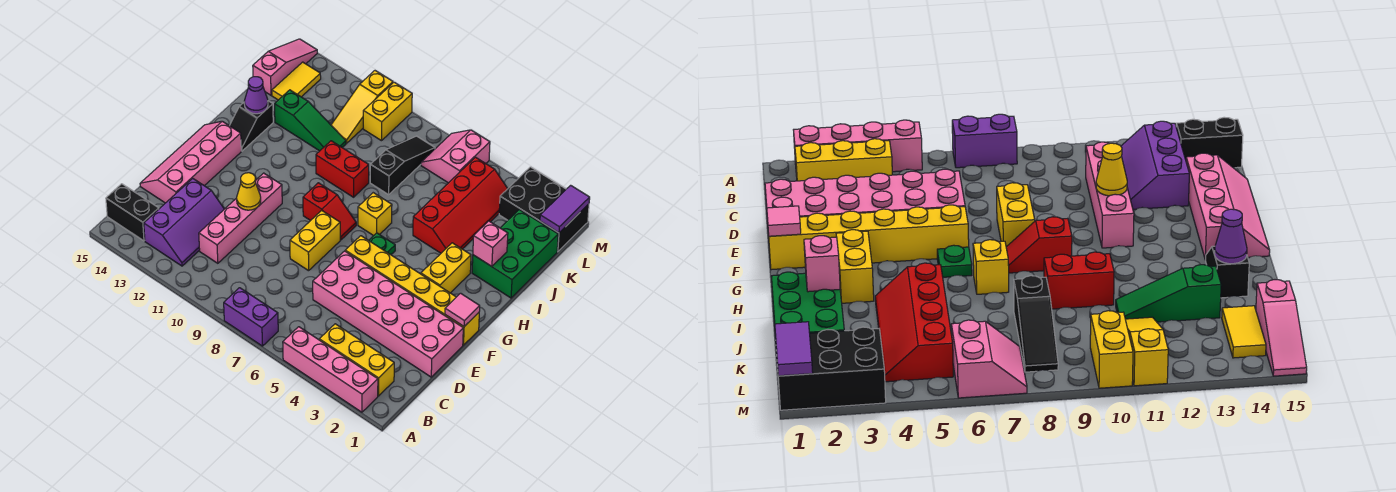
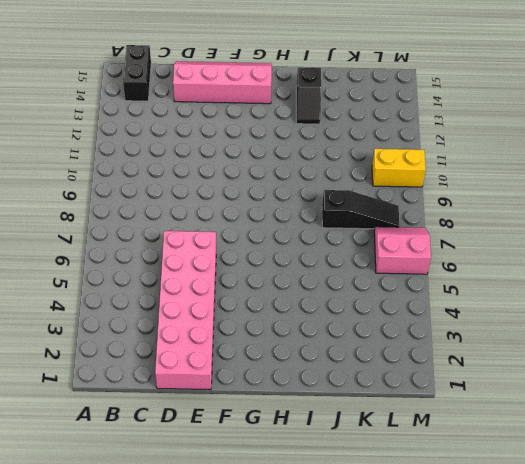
black 1x2 slope [296,67,321,124] -> black 1x2 slope turned to [229,101,273,151]
none -> pink 1x4 brick [283,327,378,412]
none -> purple 1x2 brick [224,288,278,346]
none -> yellow 1x3 brick [319,324,394,396]
none -> purple 2x3 slope [144,178,224,266]

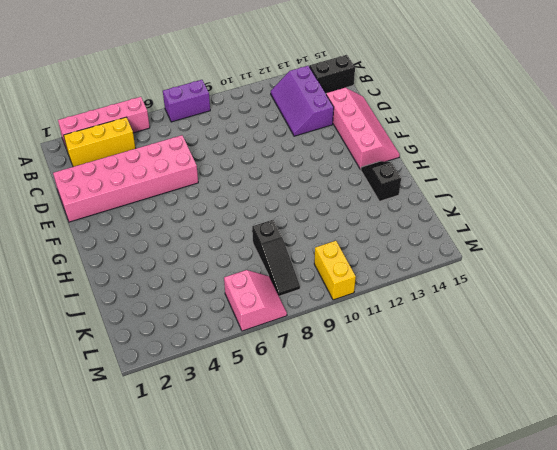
none -> pink 1x4 brick [199,173,282,263]
none -> yellow 1x2 brick [290,210,340,271]
none -> yellow 1x6 brick [345,236,479,345]
none -> yellow 1x2 brick [421,243,471,293]

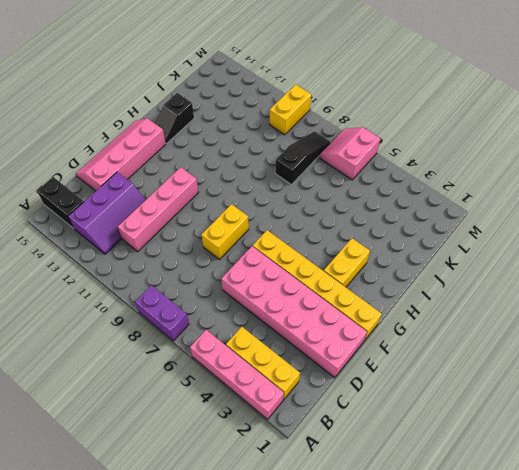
none -> green 1x1 plate [369,233,395,255]
none -> red 1x2 slope [303,183,356,240]
none -> yellow 1x1 brick [358,193,392,236]
none -> green 2x3 brick [472,210,558,298]

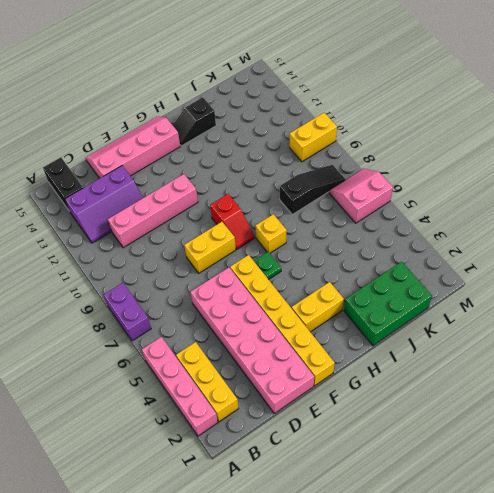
none -> red 2x4 slope [413,157,508,253]
none -> red 1x2 brick [316,141,369,197]
none -> green 1x3 slope [275,90,346,151]
none -> yellow 1x3 slope [331,71,393,143]

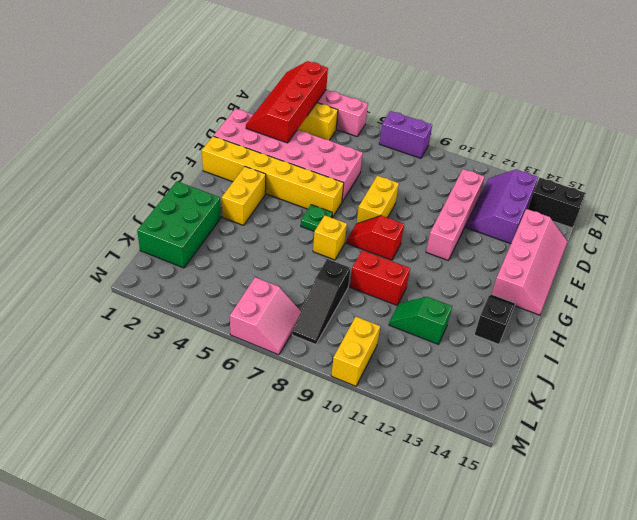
red 2x4 slope [246,61,328,143] -> red 2x4 slope moved to [413,157,508,253]
green 1x2 slope [389,297,452,344] -> green 1x3 slope [275,90,346,151]
none -> yellow 1x3 slope [331,71,393,143]
none -> yellow 1x2 tile [272,62,321,100]
none -> pink 1x3 slope [253,39,317,95]
none -> black 2x3 brick [499,167,589,252]

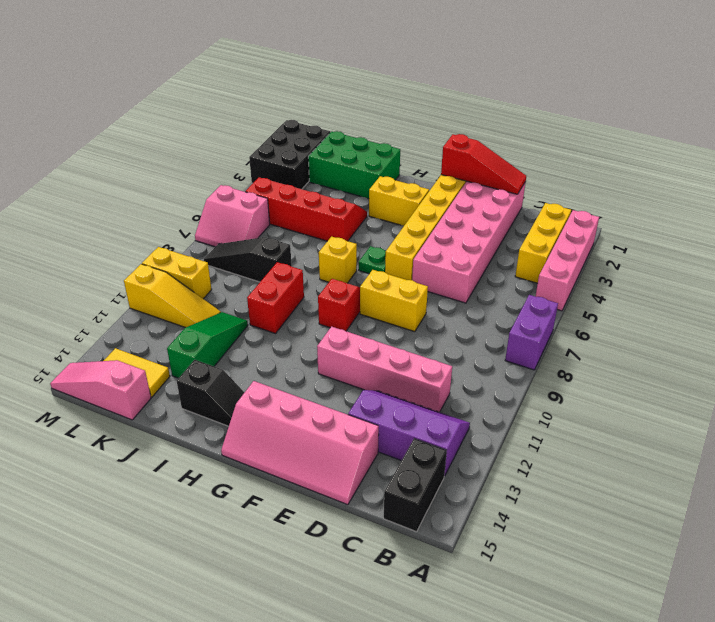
red 1x3 slope [441,134,526,194] -> pink 1x1 tile [445,293,480,326]
none -> yellow 1x1 cone [237,173,261,210]
none -> pink 1x1 brick [473,221,508,266]
none -> purple 1x1 cone [244,77,268,114]
none -> purple 1x2 tile [540,185,590,233]

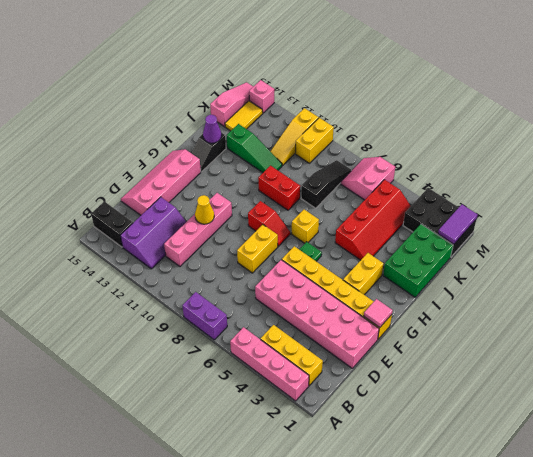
pink 1x1 brick [249,80,274,113] -> pink 1x1 brick moved to [473,221,508,266]

